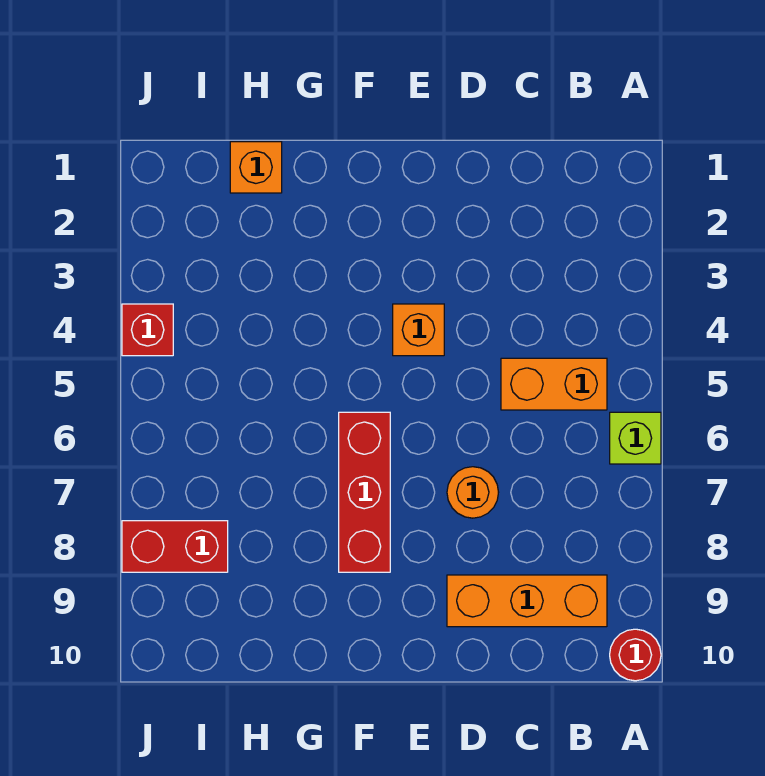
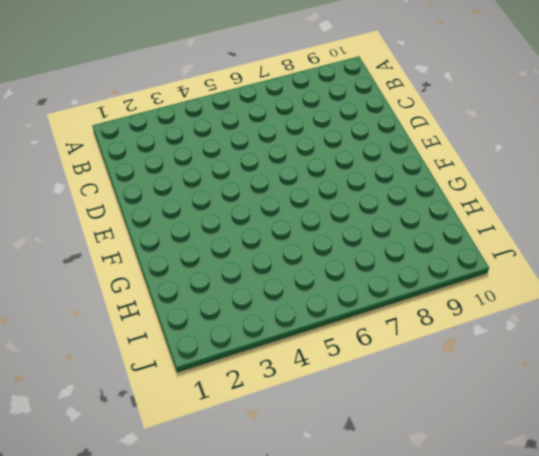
none -> lime 1x1 brick [610,412,661,464]
none -> red 1x1 round brick [610,629,661,681]

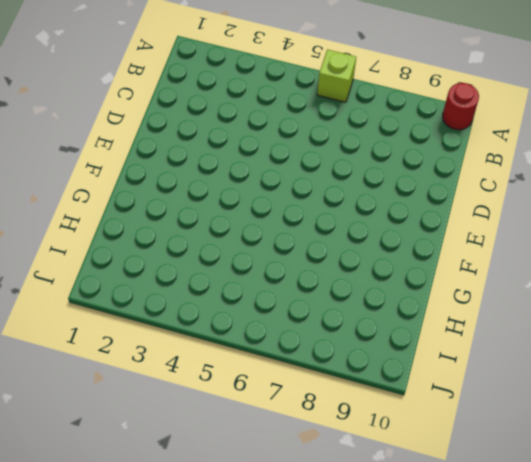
none -> orange 1x2 brick [501,358,607,410]
none -> orange 1x3 brick [447,575,607,627]

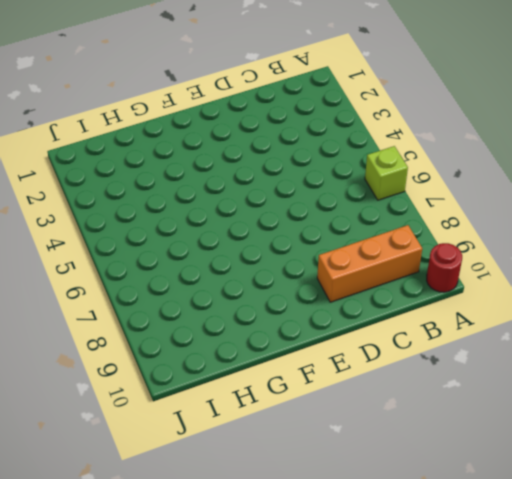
none -> orange 1x2 brick [501,358,607,410]
none -> orange 1x1 round brick [447,467,499,518]

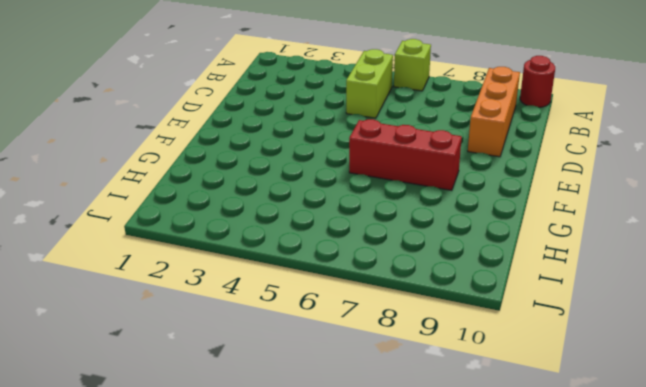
lime 1x2 brick [346,49,393,118] -> orange 1x2 brick [501,358,607,410]
none -> orange 1x1 round brick [447,467,499,518]
none -> orange 1x1 brick [393,304,444,356]

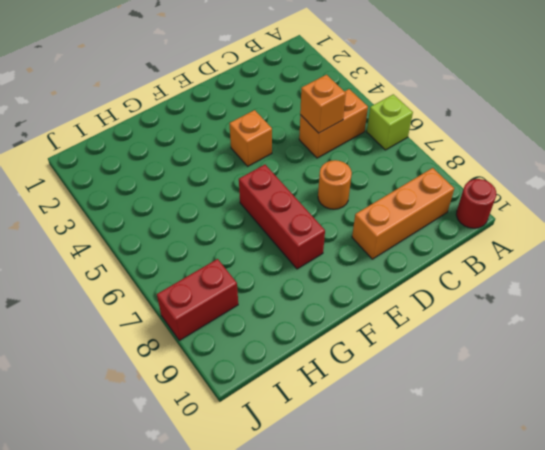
orange 1x1 brick [300,75,346,133] -> orange 1x1 brick moved to [230,142,282,193]
none -> red 1x1 brick [122,304,173,356]

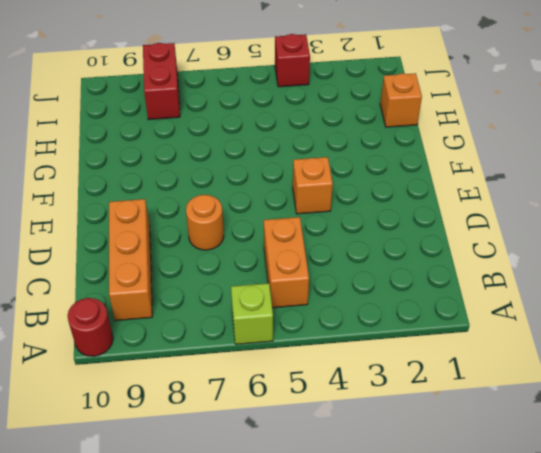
none -> red 1x3 brick [339,412,390,572]

